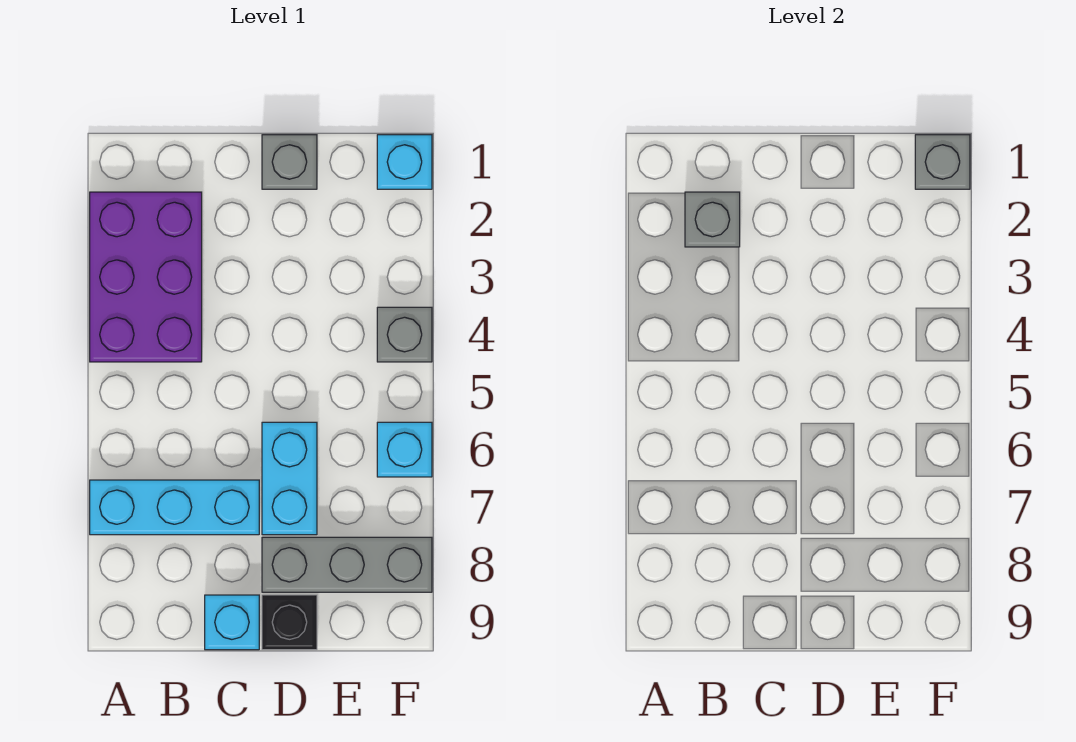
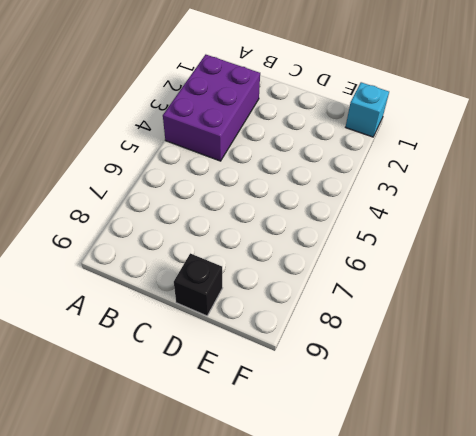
none -> cyan 1x3 brick [90,480,259,535]
none -> cyan 1x1 brick [205,595,259,650]
none -> grey 1x1 brick [262,135,317,189]

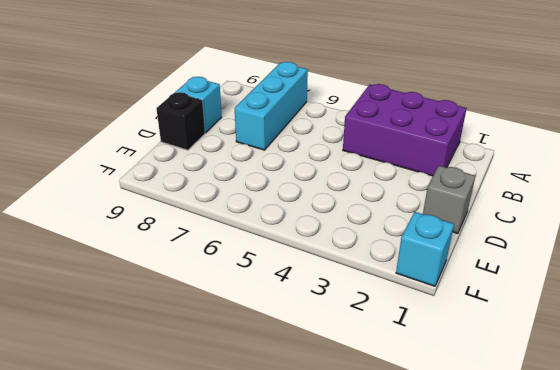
none -> cyan 1x2 brick [262,422,317,535]
none -> grey 1x3 brick [262,537,432,592]
none -> grey 1x1 brick [377,307,432,362]

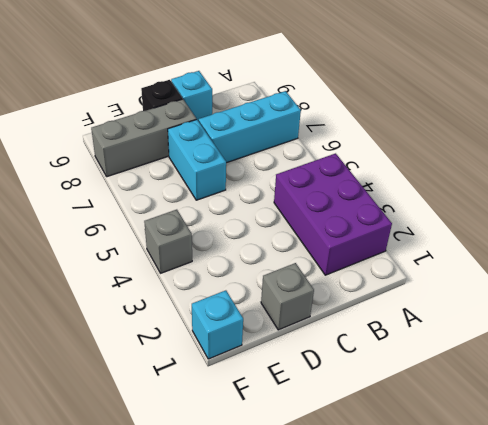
none -> cyan 1x1 brick [377,422,432,477]
none -> grey 1x1 brick [685,192,740,247]
none -> grey 1x1 brick [915,135,970,189]

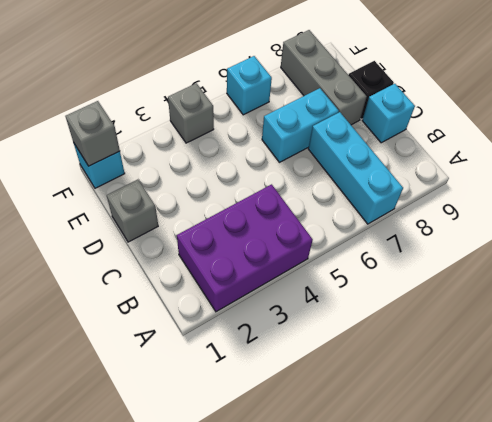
none -> grey 1x1 brick [685,192,740,247]

